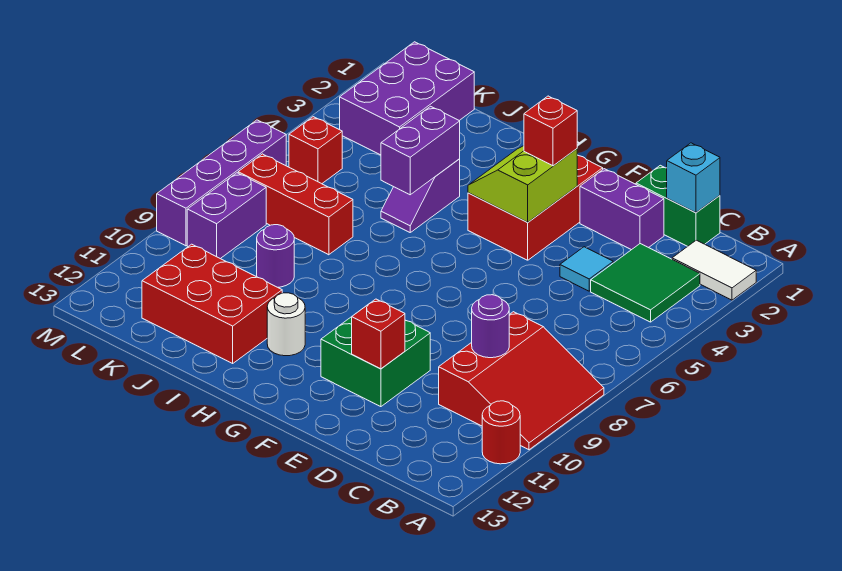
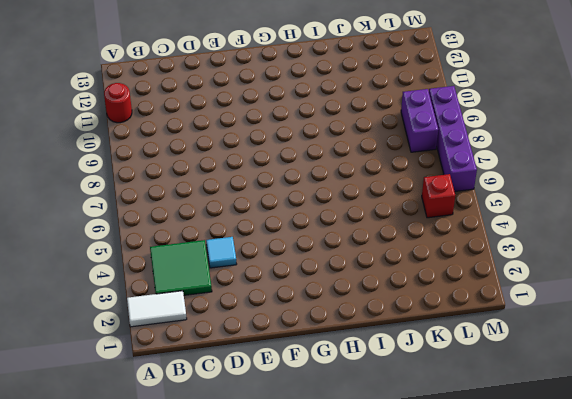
none -> red 3x3 slope [439,312,604,450]
none -> green 1x2 brick [636,165,720,246]
none -> purple 1x2 brick [580,169,664,250]

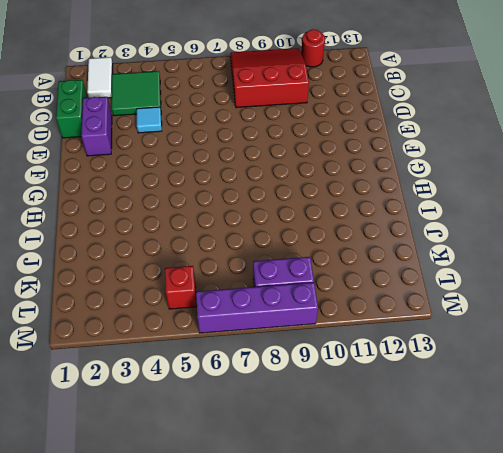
none -> green 2x2 brick [321,317,430,407]
none -> red 2x3 brick [468,155,603,260]
none -> white 1x1 round brick [267,293,305,356]

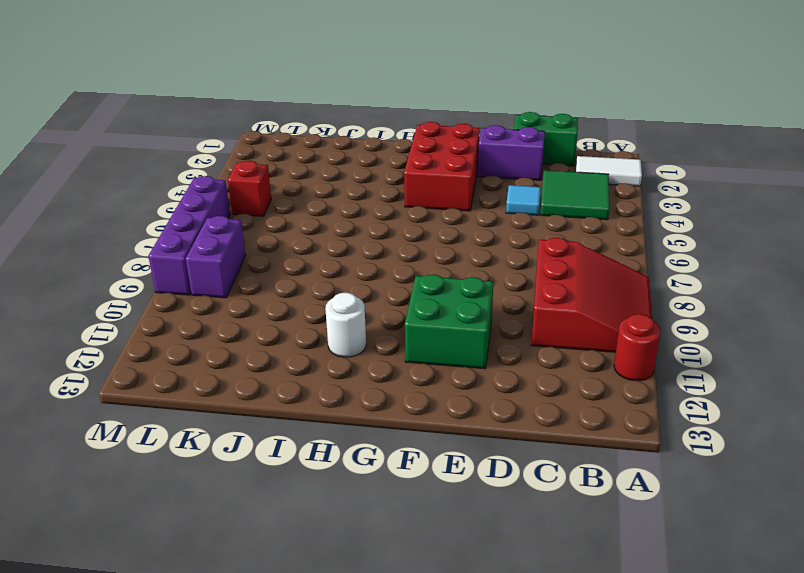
none -> purple 1x2 slope [381,159,460,232]
none -> red 2x3 brick [142,244,282,363]
none -> red 1x3 brick [238,154,353,255]

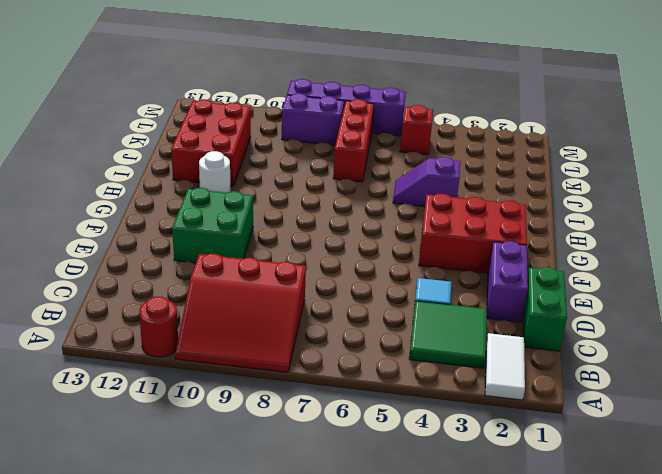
none -> purple 1x1 round brick [257,225,294,287]
none -> purple 2x3 brick [340,42,474,155]
none -> cyan 1x1 brick [667,143,720,213]

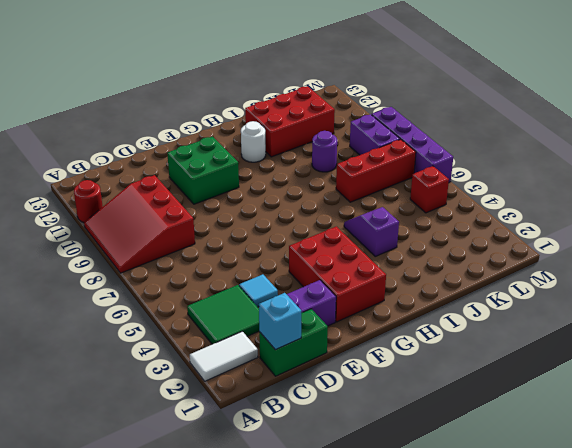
none -> purple 2x3 brick [340,42,474,155]
none -> purple 1x1 round brick [472,295,509,358]
none -> red 1x1 brick [352,299,405,369]

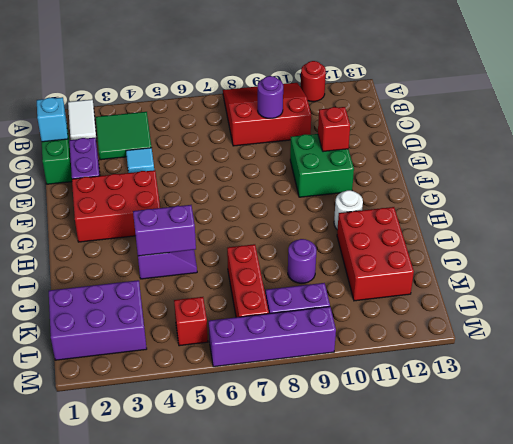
none -> lime 2x2 slope [468,146,577,222]
none -> red 1x1 brick [524,96,577,166]

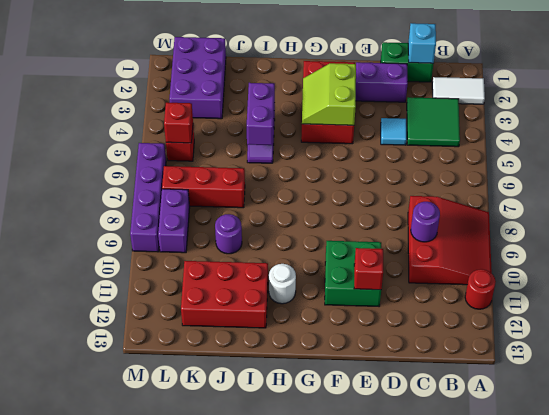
red 1x1 brick [164,103,193,143] -> red 1x1 brick moved to [524,96,577,166]

